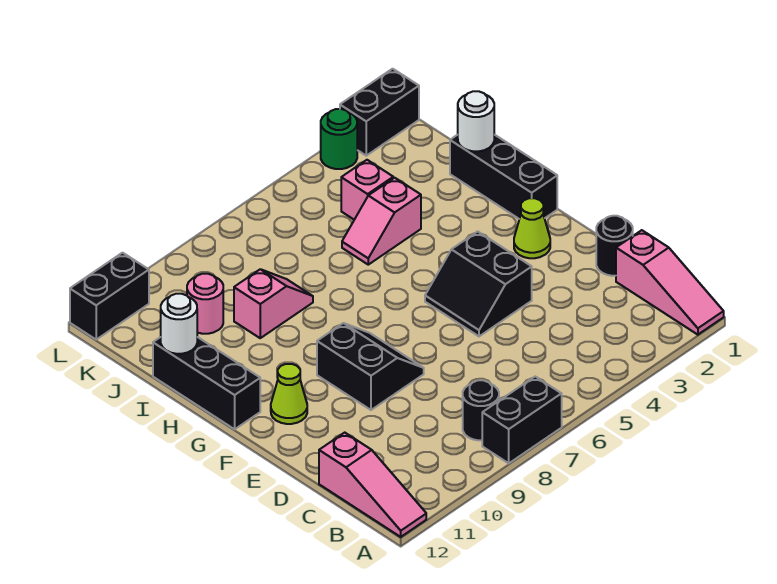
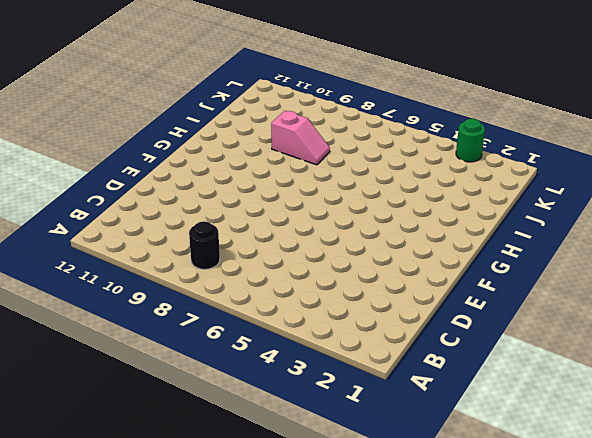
none -> pink 1x3 slope [616,230,724,335]
none -> black 1x2 brick [482,377,562,463]
none -> pink 1x3 slope [319,433,426,537]

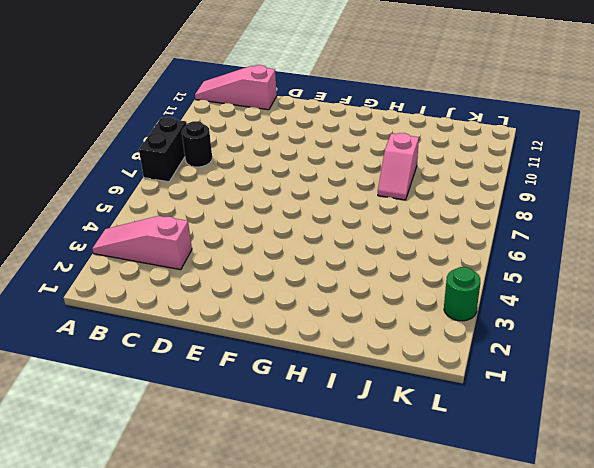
pink 1x3 slope [92,216,192,270] -> pink 1x3 slope moved to [616,230,724,335]
none -> black 1x1 round brick [596,216,633,276]
none -> black 2x2 slope [425,232,532,336]
none -> black 2x2 slope [317,323,424,410]

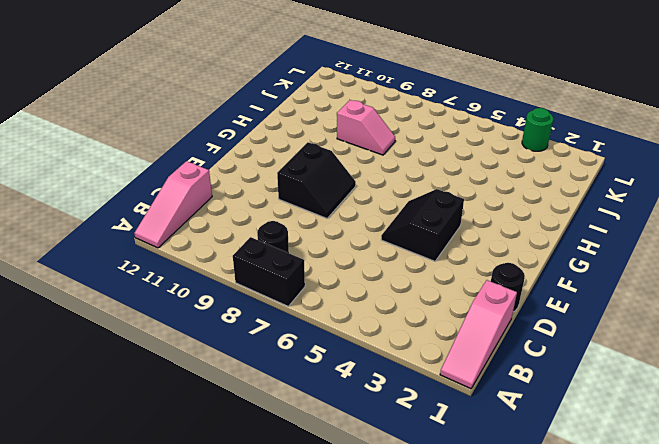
none -> lime 1x1 cone [514,198,550,258]
none -> lime 1x1 cone [271,364,307,424]
none -> black 1x3 brick [450,135,557,219]

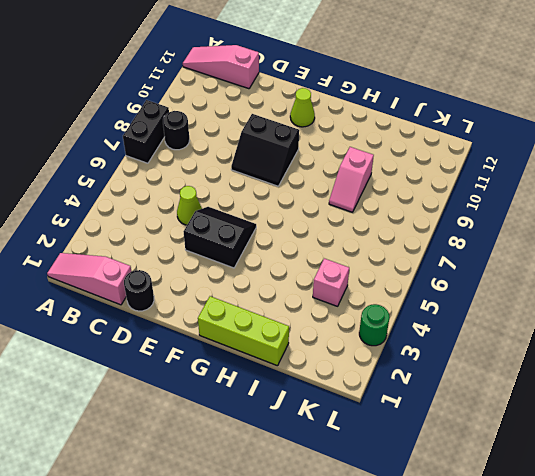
lime 1x1 cone [177,186,202,225] -> lime 1x1 cone moved to [514,198,550,258]
lime 1x3 brick [198,296,289,366] -> black 1x3 brick [450,135,557,219]
none -> black 1x3 brick [153,337,260,429]
none -> pink 1x2 slope [342,178,421,265]
none -> pink 1x1 round brick [187,274,223,334]

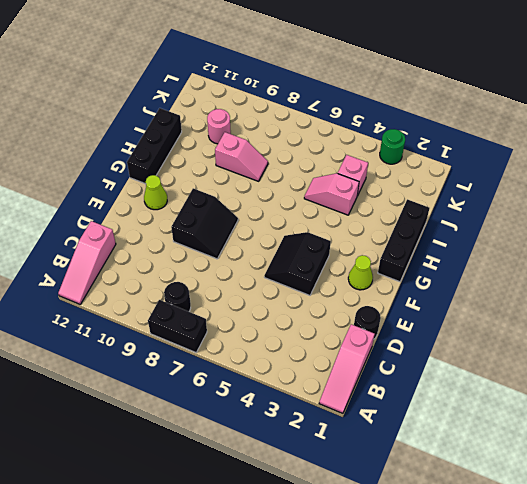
none -> black 1x2 brick [340,69,419,156]
none -> black 1x2 brick [70,253,149,339]
none -> white 1x1 round brick [458,91,494,151]

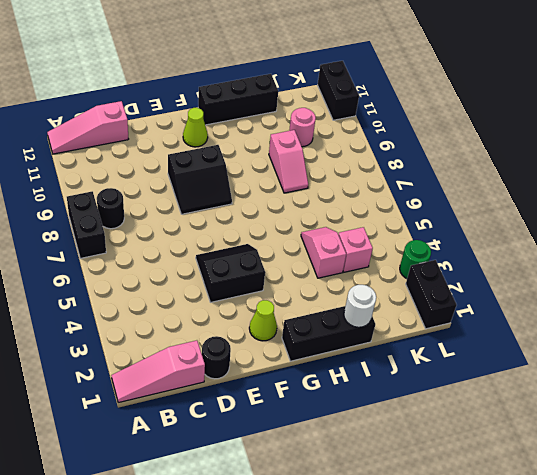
none -> white 1x1 round brick [161,294,197,354]

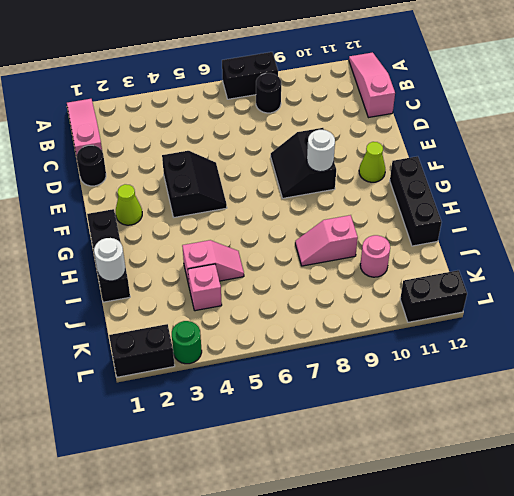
white 1x1 round brick [307,130,335,172] -> white 1x1 round brick moved to [161,294,197,354]

